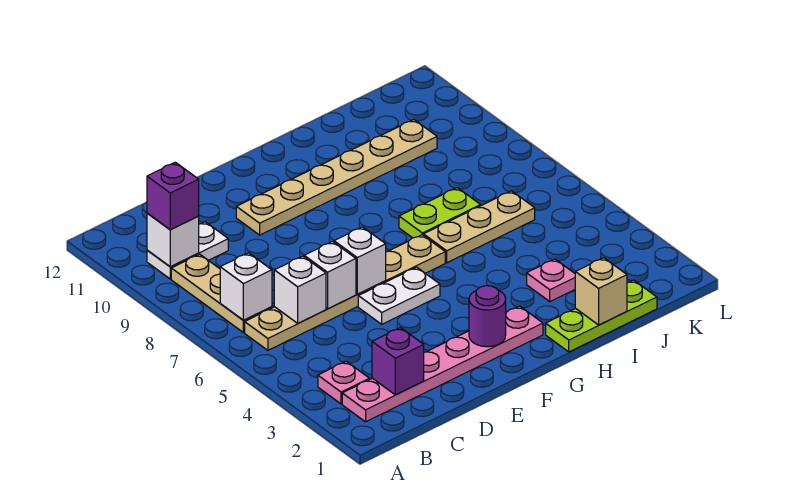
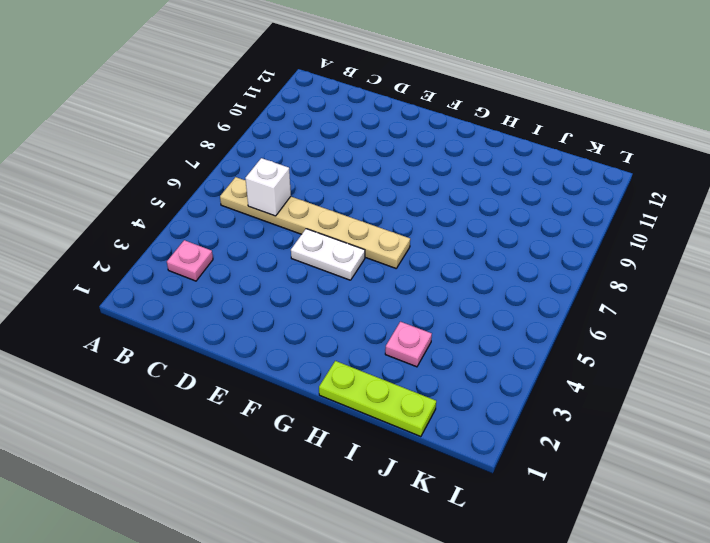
none -> pink 1x6 plate [342,306,543,422]
none -> tan 1x3 plate [171,254,272,333]
none -> white 1x2 plate [147,222,228,279]

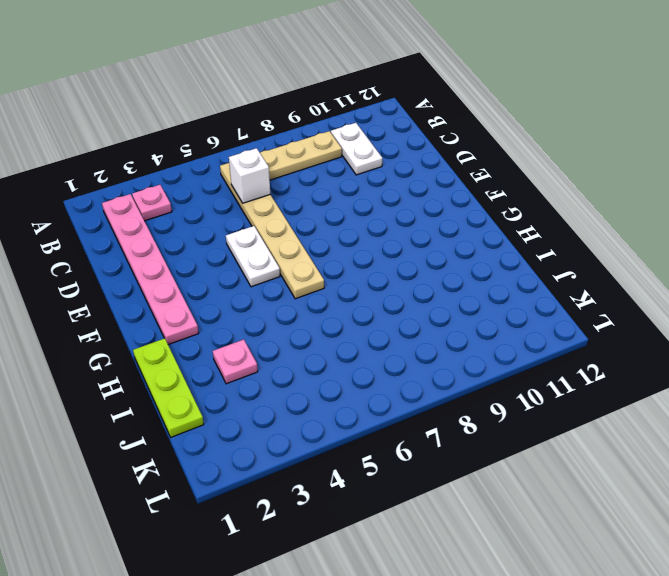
none -> tan 1x6 plate [236,120,437,235]
none -> tan 1x3 plate [424,191,535,263]
none -> lime 1x2 plate [399,188,481,238]

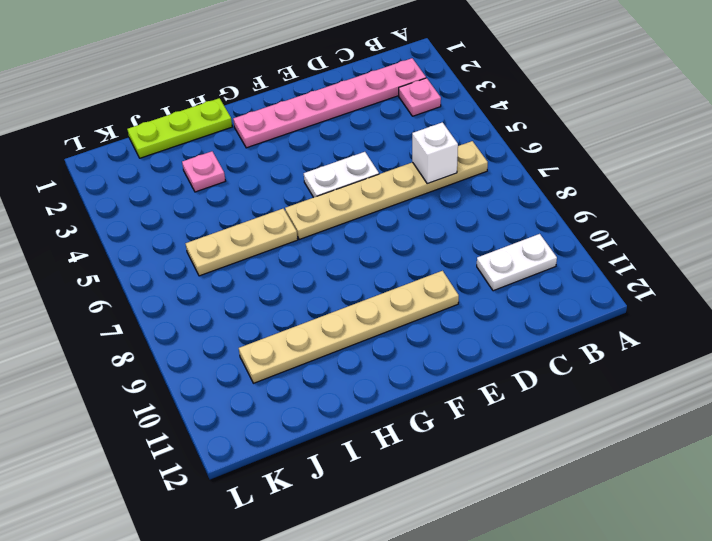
none -> tan 1x3 plate [171,254,272,333]
none -> lime 1x2 plate [399,188,481,238]
none -> white 1x1 brick [220,253,272,320]

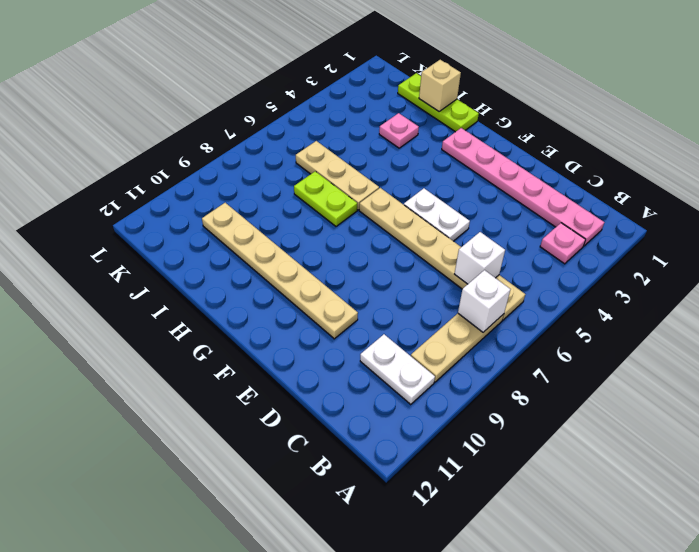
none -> white 1x1 brick [147,213,199,267]
none -> purple 1x1 brick [372,328,424,395]
none -> white 1x1 brick [304,242,356,309]

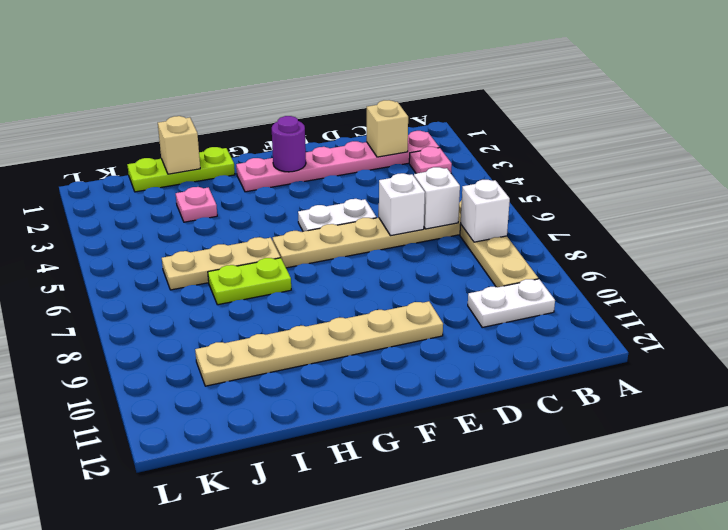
tan 1x1 brick [366,100,408,157] -> purple 1x1 brick [372,328,424,395]
none -> white 1x1 brick [147,213,199,267]
none -> white 1x1 brick [334,227,386,294]
none -> purple 1x1 brick [147,162,199,229]

